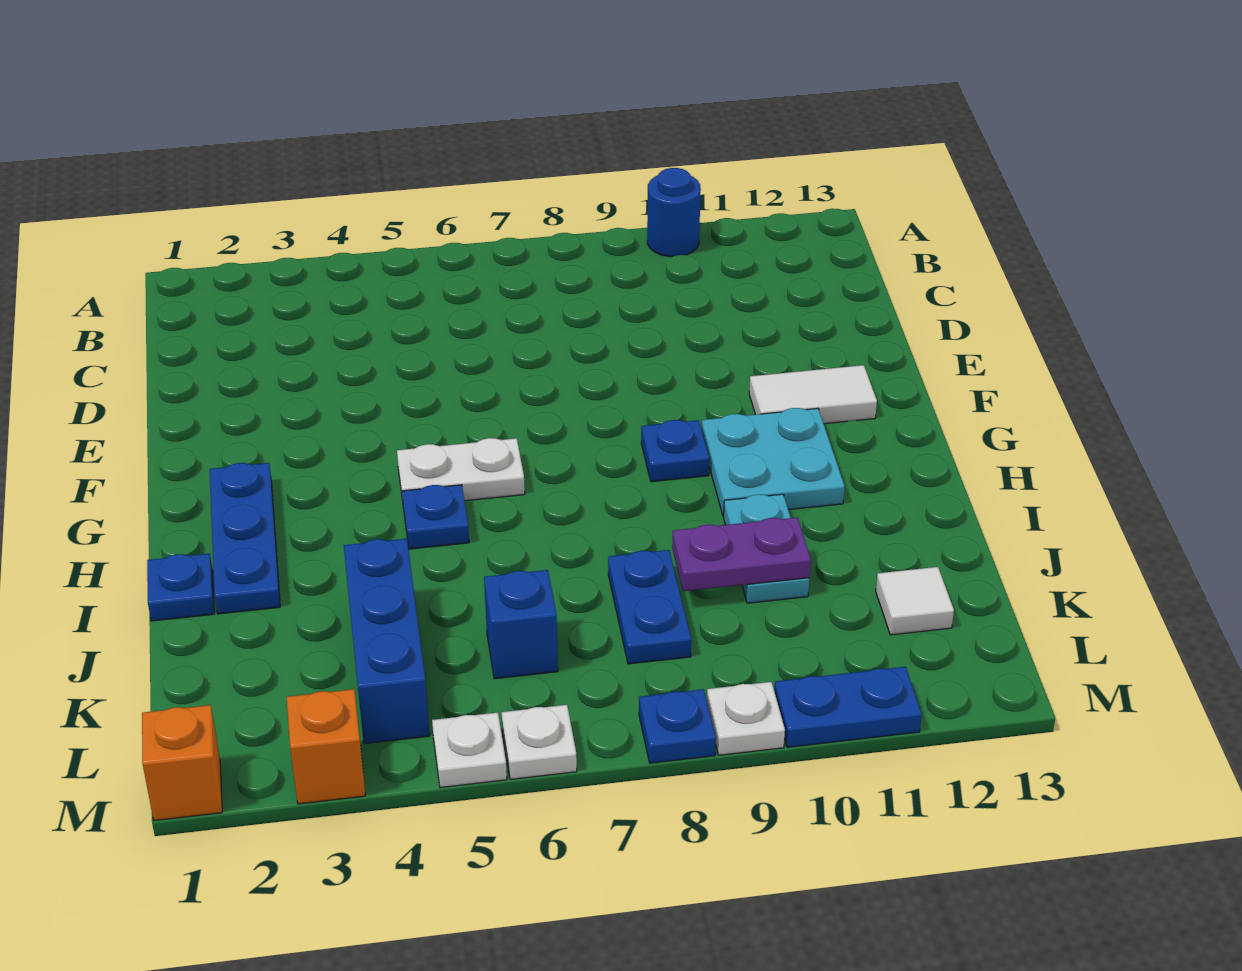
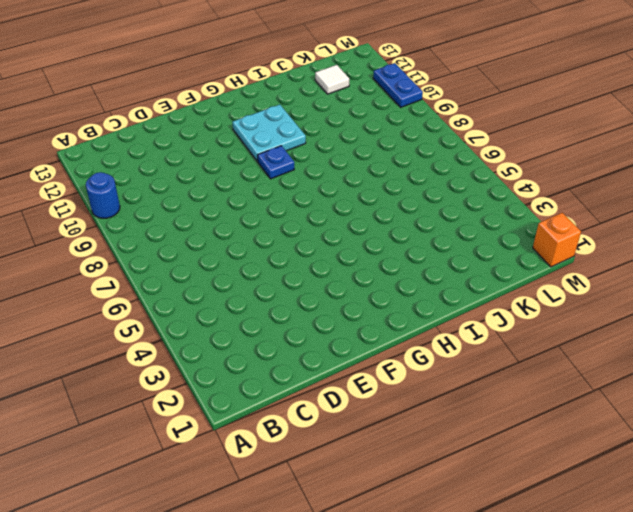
none -> white 1x2 tile [749,365,877,424]
none -> blue 1x3 plate [210,463,280,614]
none -> white 1x2 plate [397,438,525,501]

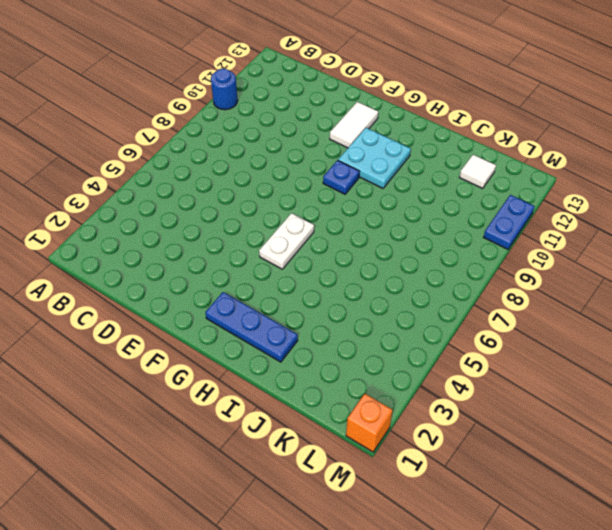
none -> blue 1x1 plate [402,485,469,549]
none -> blue 1x1 plate [147,554,214,621]
none -> cyan 1x2 plate [724,494,809,603]

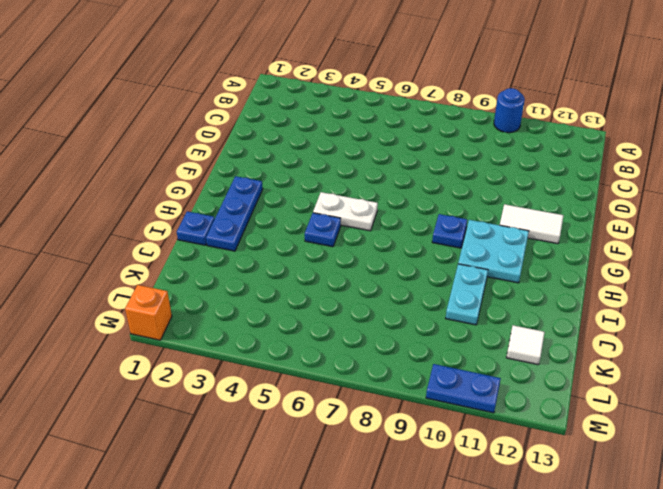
none -> blue 1x3 brick [344,539,430,744]
none -> blue 1x2 plate [608,550,691,664]
none -> blue 1x1 brick [484,570,558,679]

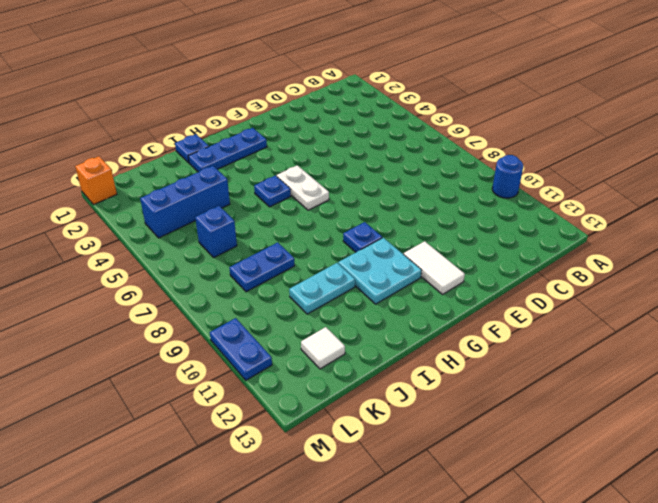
none -> orange 1x1 brick [287,689,365,804]
none -> white 1x1 plate [432,713,507,788]
none -> white 1x1 plate [502,705,577,779]

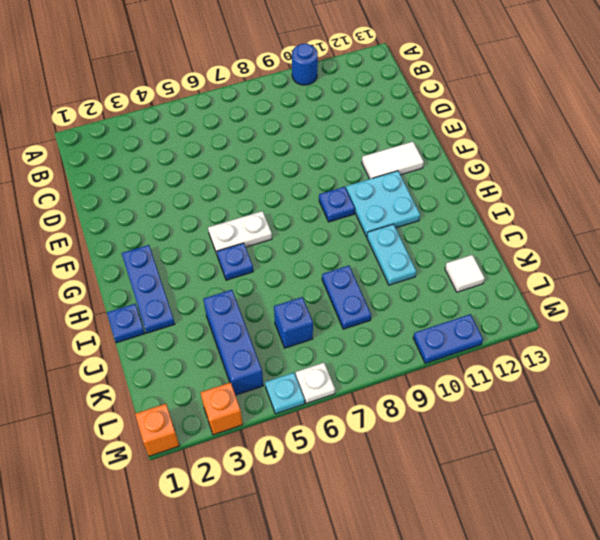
cyan 1x1 plate [265,373,305,414] -> white 1x1 plate [432,713,507,788]
none -> blue 1x1 plate [639,689,716,763]
none -> white 1x1 plate [707,682,785,755]
none -> purple 1x2 plate [672,517,811,591]

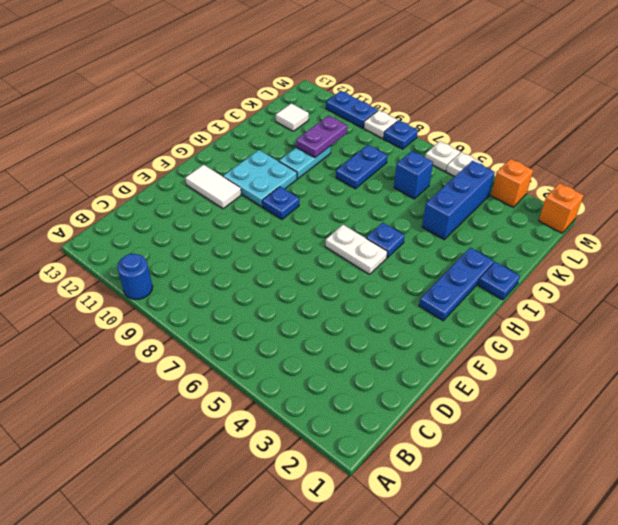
purple 1x2 plate [296,116,347,158] -> purple 1x2 plate turned to [672,517,811,591]

